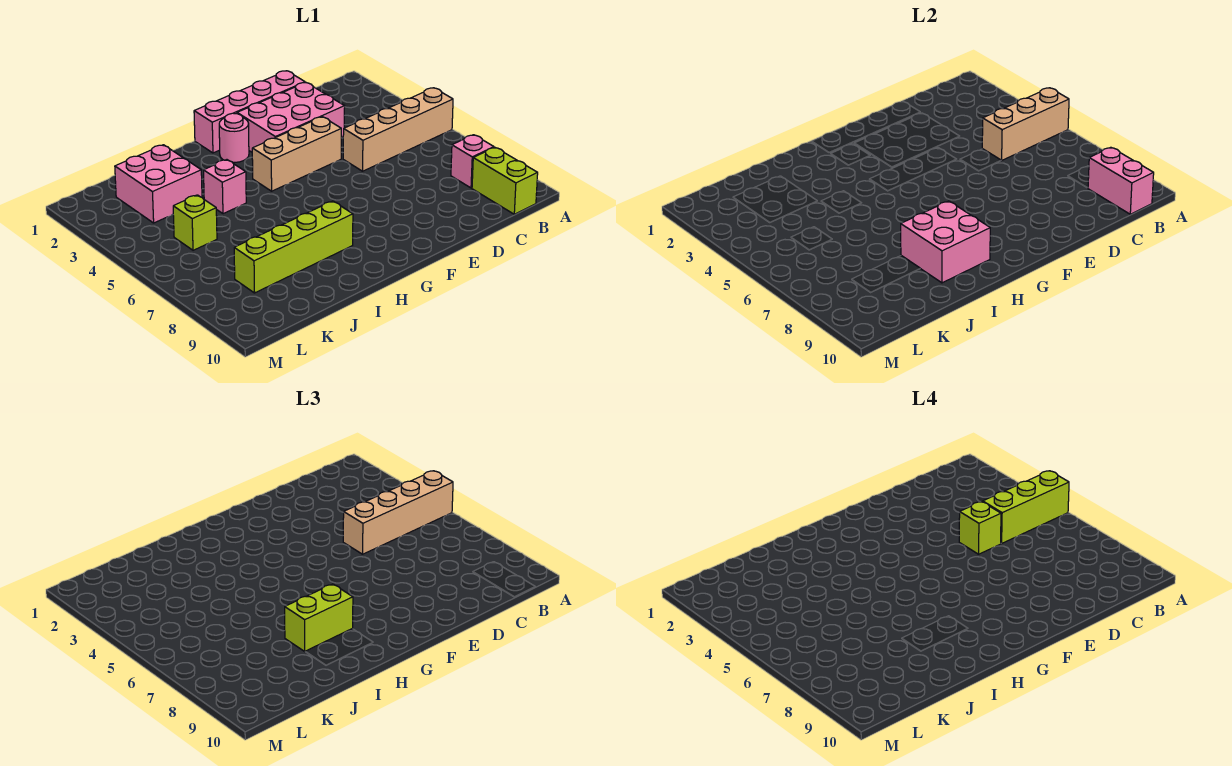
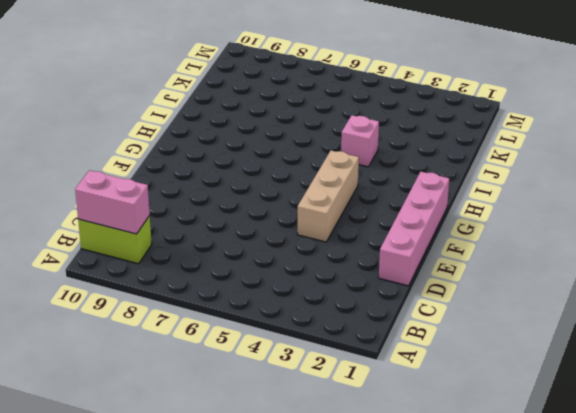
none -> tan 1x4 brick [343,88,453,171]
none -> pink 1x1 brick [451,135,494,188]
none -> pink 2x3 brick [237,83,345,152]

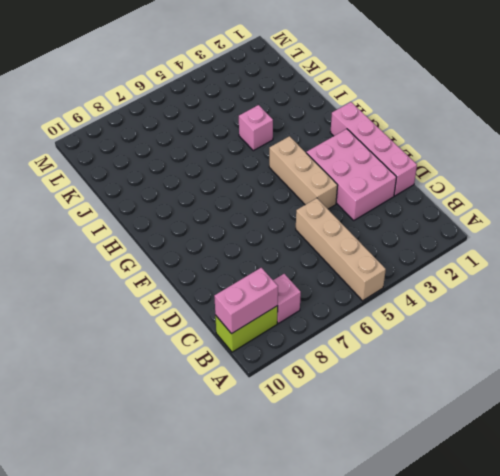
none -> pink 1x1 round brick [219,113,249,162]
none -> lime 1x4 brick [234,201,353,293]
none -> pink 2x2 brick [115,145,202,223]

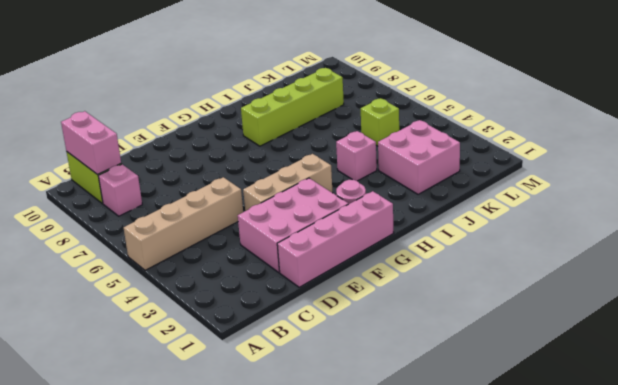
none -> tan 1x3 brick [982,88,1069,160]
none -> pink 2x2 brick [901,201,990,283]
none -> tan 1x4 brick [343,471,453,554]

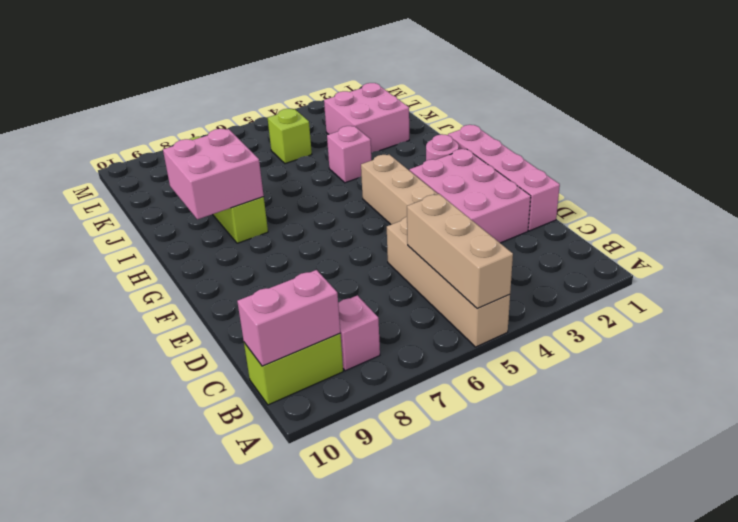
none -> tan 1x4 brick [343,471,453,554]
none -> lime 1x2 brick [285,584,353,651]
none -> lime 1x3 brick [983,471,1069,543]

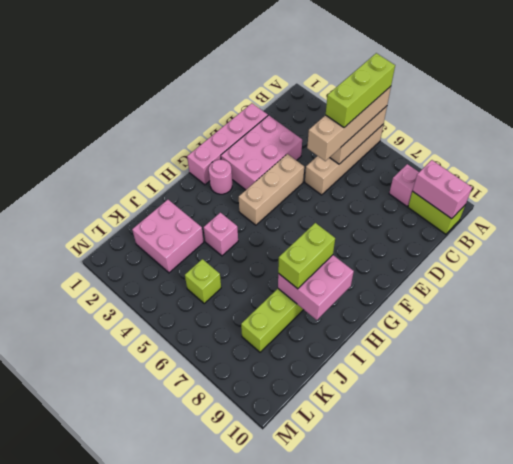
none -> lime 1x1 brick [959,502,1001,554]

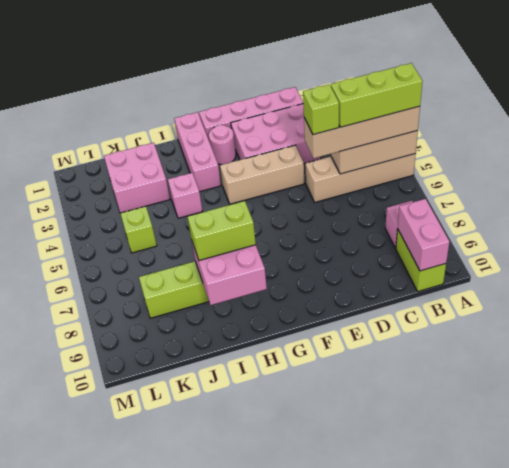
pink 1x3 brick [174,112,221,192] -> none

